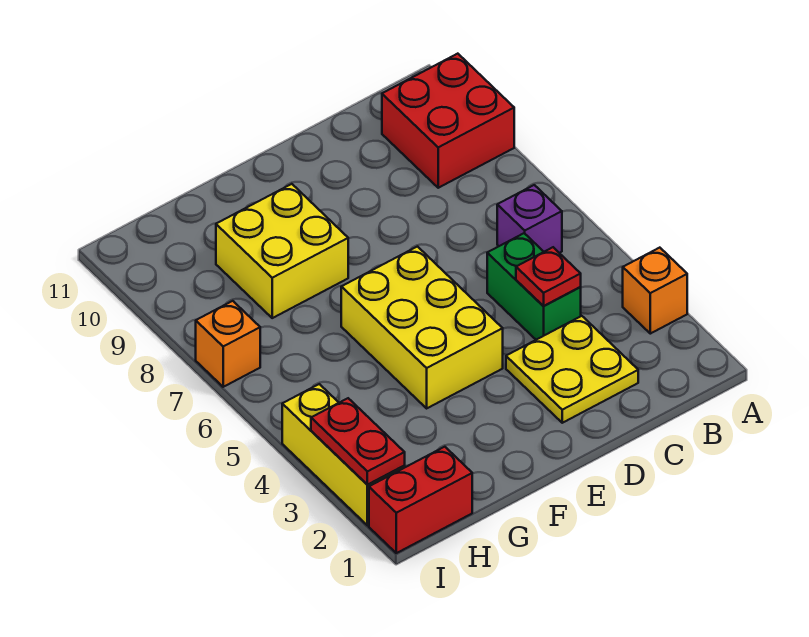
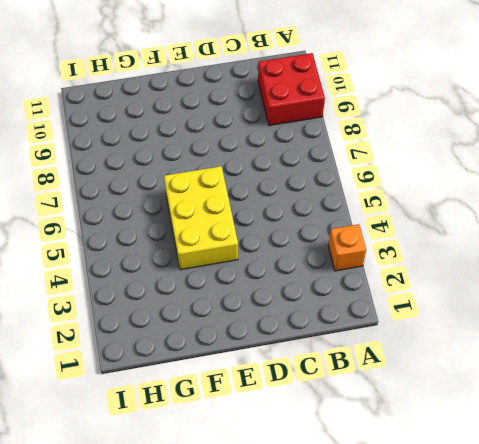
none -> purple 1x1 brick [497,185,562,253]
none -> yellow 2x2 plate [506,316,638,423]
none -> green 1x2 brick [487,233,581,340]

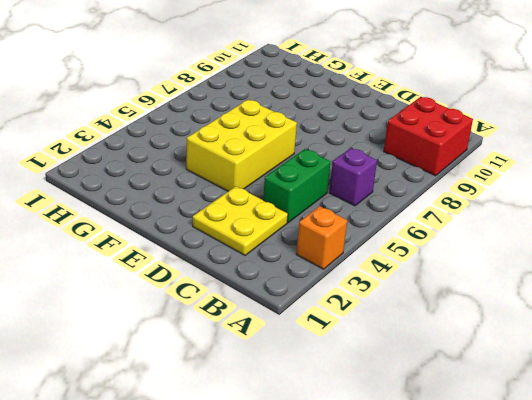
none -> yellow 2x2 brick [216,184,348,318]
none -> red 1x2 brick [369,447,472,553]
none -> yellow 1x3 brick [282,384,405,526]

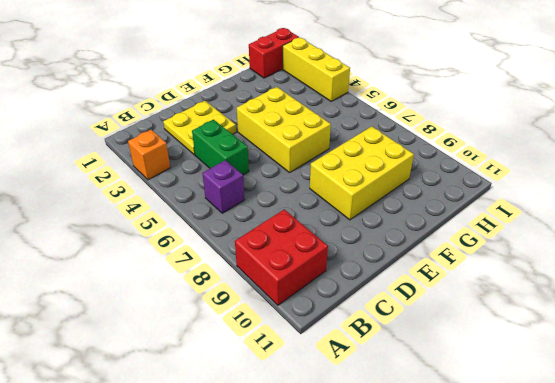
yellow 2x3 brick [310,126,414,220] -> yellow 2x2 brick [216,184,348,318]
none -> orange 1x1 brick [196,301,260,387]
none -> red 1x1 plate [516,247,581,306]
none -> red 1x2 plate [311,398,405,485]

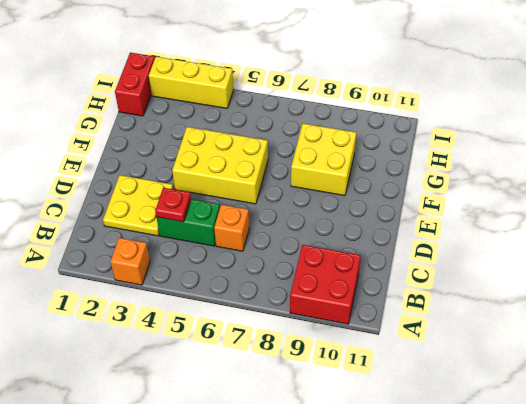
orange 1x1 brick [214,205,249,251] -> orange 1x1 brick moved to [196,301,260,387]
none -> purple 1x1 brick [497,185,562,253]
none -> red 1x2 plate [311,398,405,485]

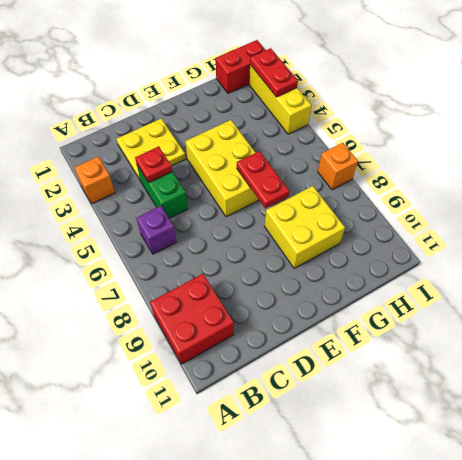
red 1x2 plate [237,151,289,208] -> none

